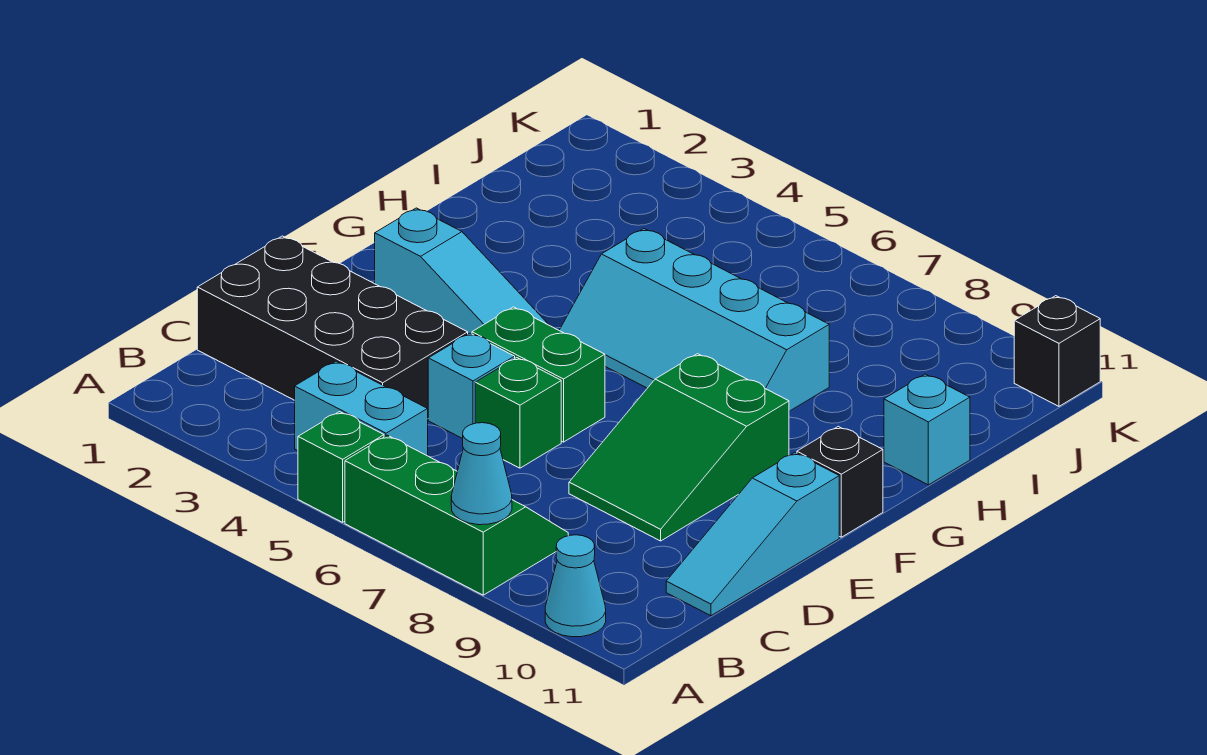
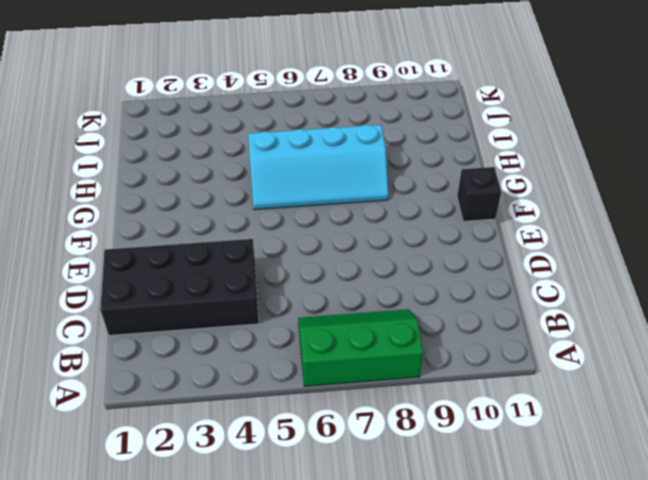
none -> green 1x1 brick [298,412,384,522]
none -> cyan 1x1 cone [545,535,606,637]
none -> cyan 1x2 brick [295,361,428,456]

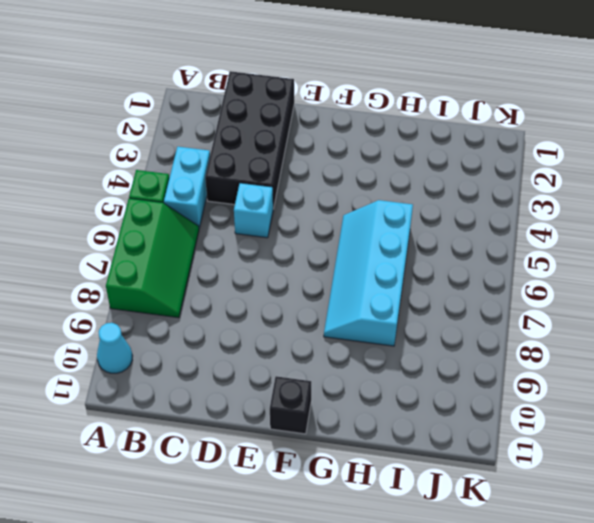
none -> cyan 1x3 slope [666,453,839,616]
none -> green 1x1 brick [475,358,561,468]
none -> green 2x3 slope [569,354,789,541]

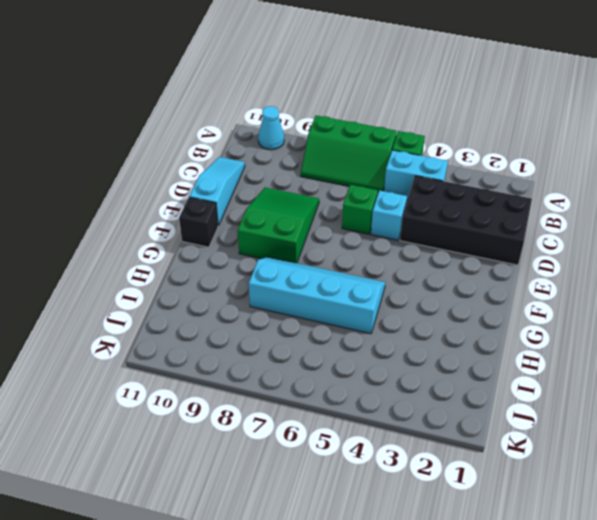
none -> green 1x2 brick [472,307,605,442]
none -> cyan 1x3 slope [375,208,549,334]
none -> cyan 1x1 brick [884,374,970,485]

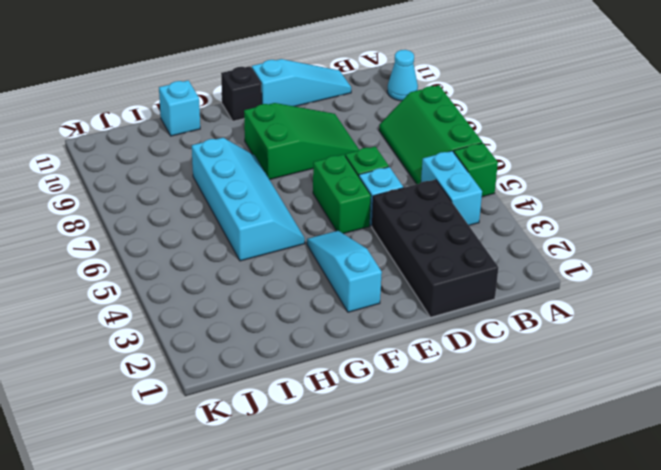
none -> black 1x1 brick [1014,296,1100,406]
none -> cyan 1x1 cone [451,423,512,525]

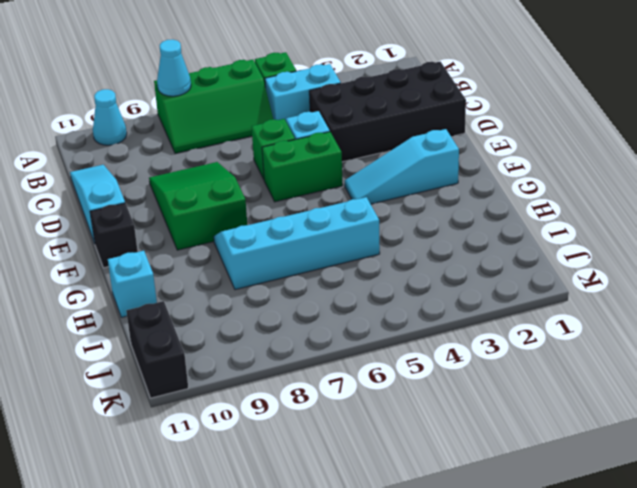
black 1x2 brick [126,301,188,398] -> black 1x1 brick [1014,296,1100,406]

